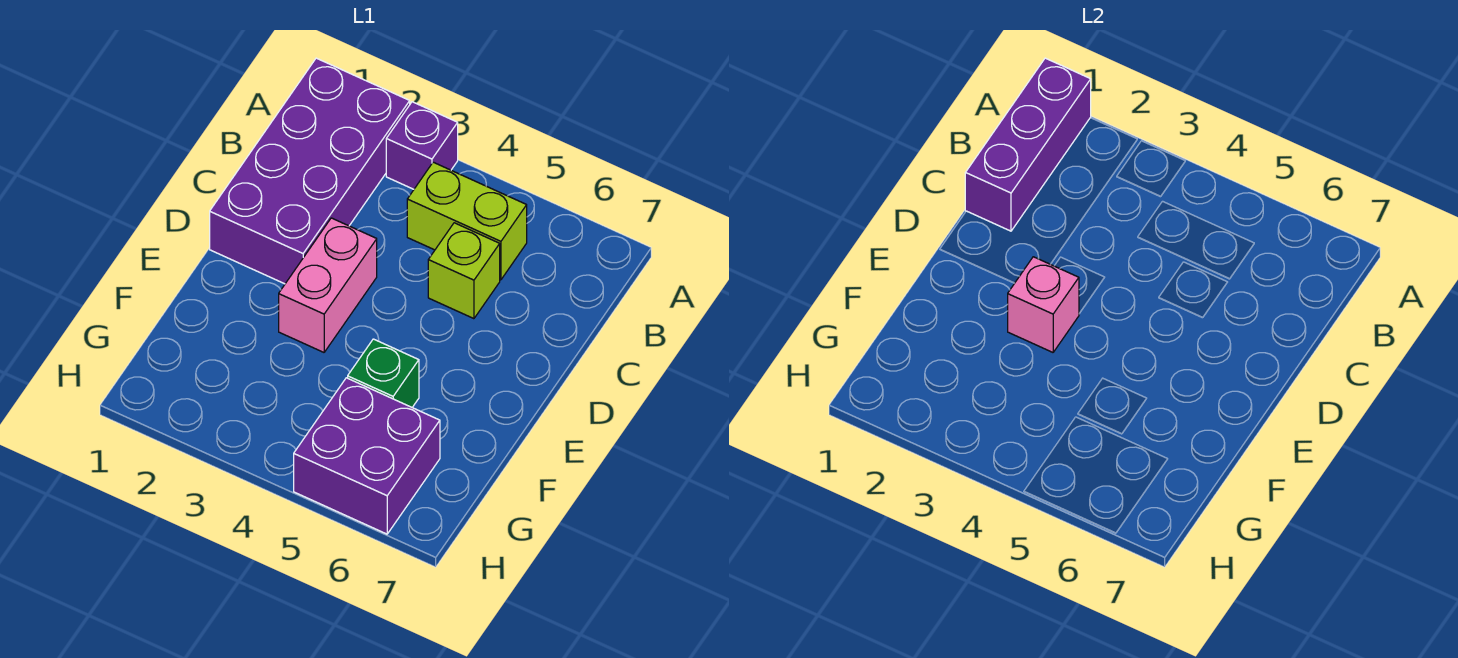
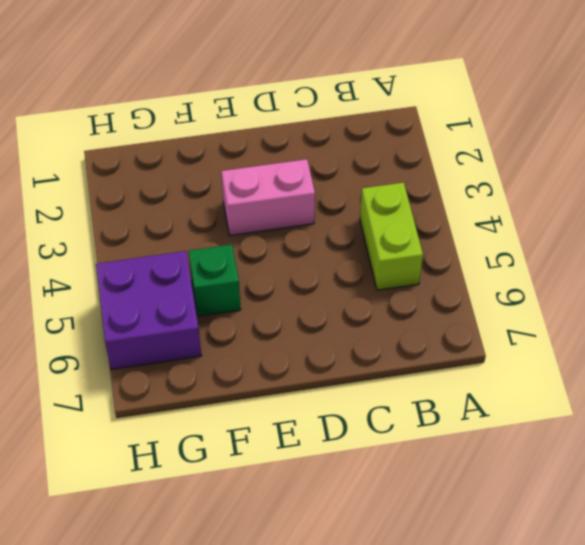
none -> purple 2x4 brick [210,58,410,284]
none -> purple 1x1 brick [386,102,458,189]

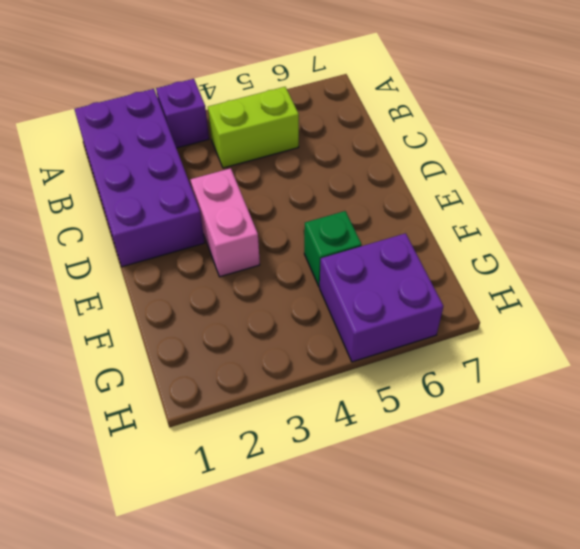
none -> lime 1x1 brick [428,223,500,319]
none -> purple 1x3 brick [965,58,1091,231]

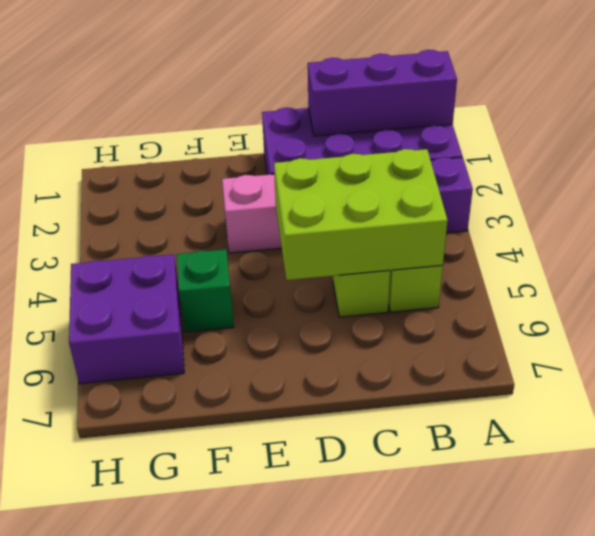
lime 2x3 brick [274,149,448,280] -> none
none -> pink 1x1 brick [1008,257,1079,352]

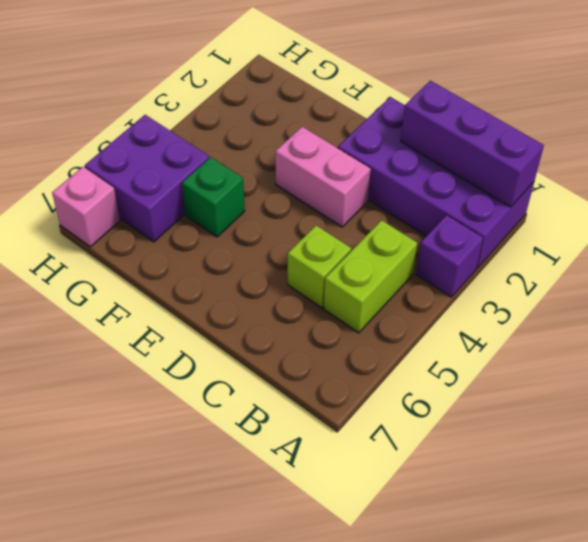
pink 1x1 brick [52,167,120,247] -> pink 1x1 brick moved to [1008,257,1079,352]

